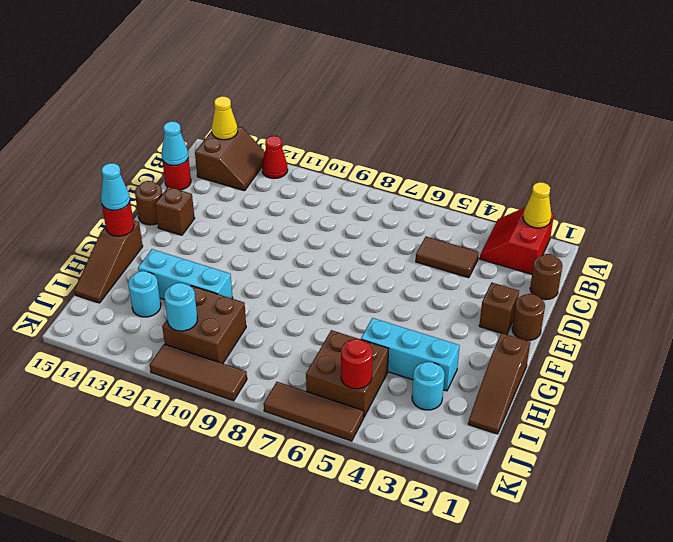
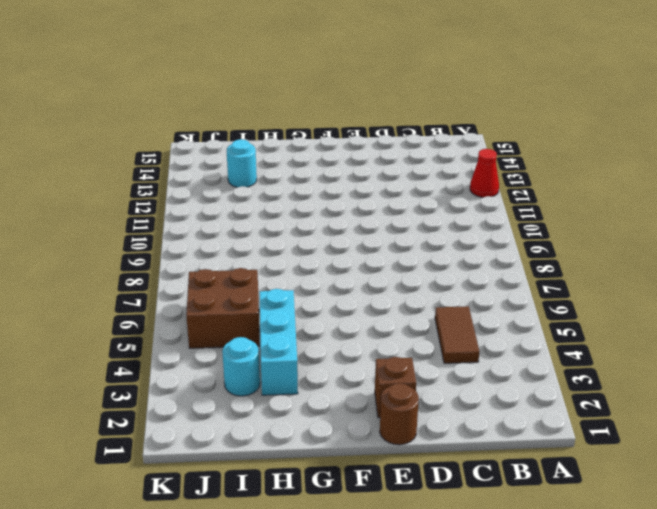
none -> red 2x2 slope [480,207,554,274]
none -> brown 2x2 slope [195,126,265,191]
none -> brown 1x1 round brick [530,254,563,300]

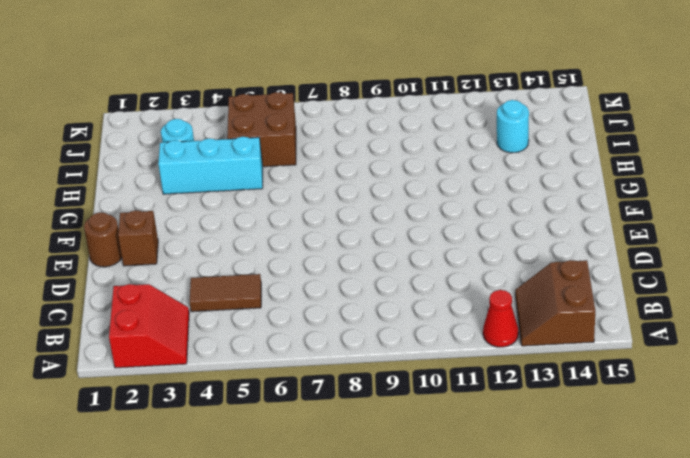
none -> brown 1x1 round brick [530,254,563,300]
none -> red 1x1 round brick [162,157,191,190]
none -> brown 1x1 brick [155,187,195,235]

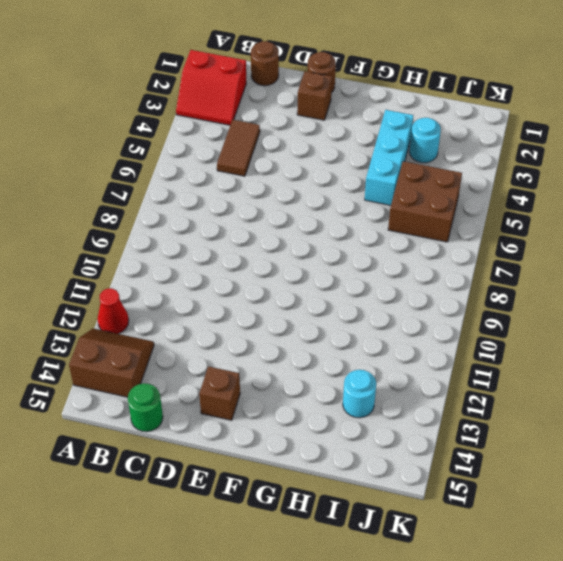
green 1x1 round brick [128,383,163,432] -> red 1x1 round brick [162,157,191,190]
none -> brown 1x1 round brick [135,181,162,225]
none -> brown 1x3 slope [468,333,530,434]
none -> brown 1x3 slope [74,220,143,303]

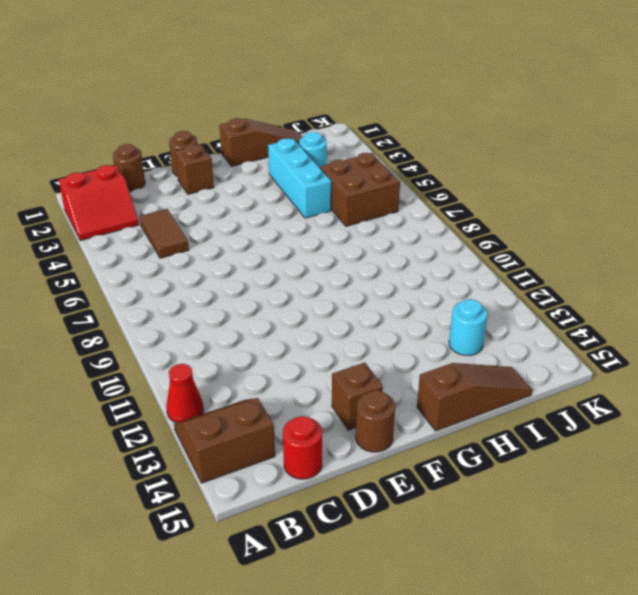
none -> cyan 1x3 brick [138,249,233,300]
none -> brown 2x2 brick [162,286,246,363]
none -> brown 1x3 tile [264,382,364,441]

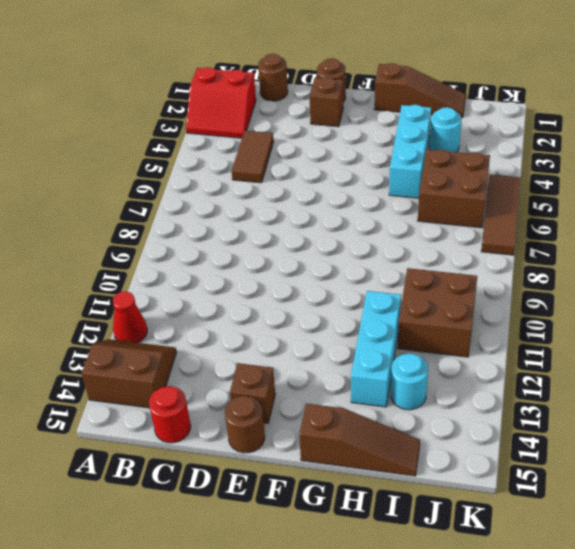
none -> brown 1x3 tile [150,344,247,401]
none -> yellow 1x1 cone [523,182,551,228]
none -> yellow 1x1 cone [212,96,238,140]

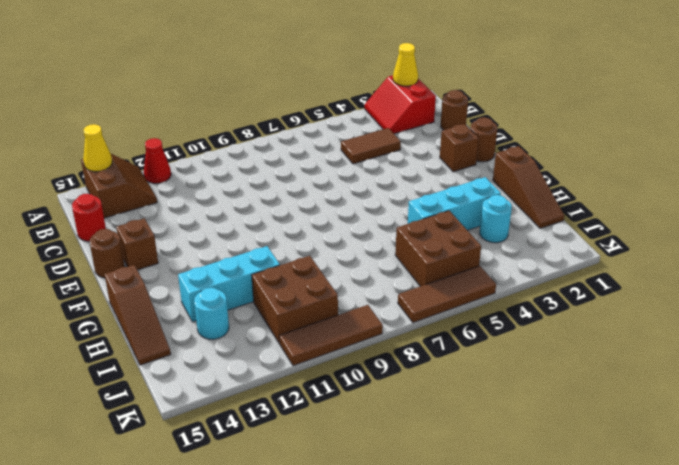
none -> cyan 1x1 cone [162,121,188,165]
none -> red 1x1 round brick [102,202,134,236]
none -> red 1x1 round brick [341,339,373,389]

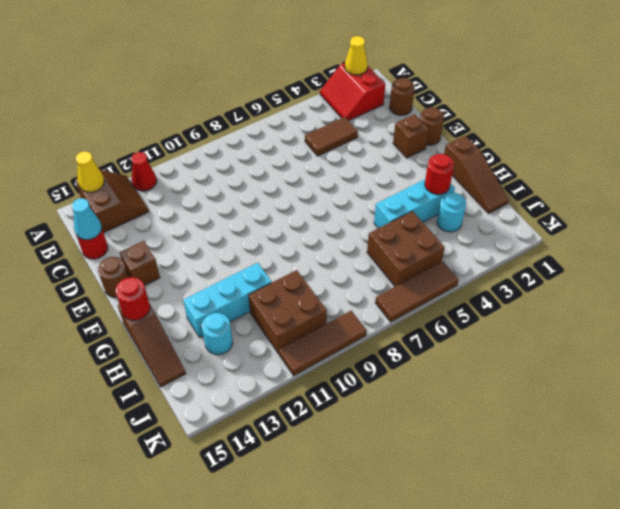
red 1x1 round brick [425,154,454,194] -> red 1x1 round brick moved to [341,339,373,389]
none -> cyan 1x1 round brick [164,283,197,331]
none -> cyan 1x1 cone [101,163,130,210]

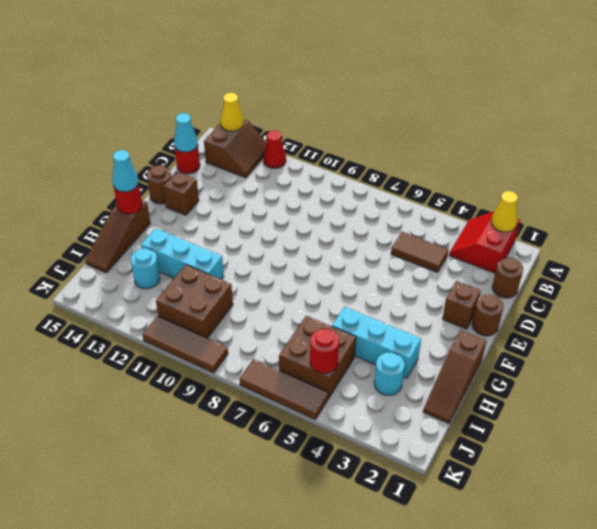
none -> cyan 1x1 round brick [164,283,197,331]

